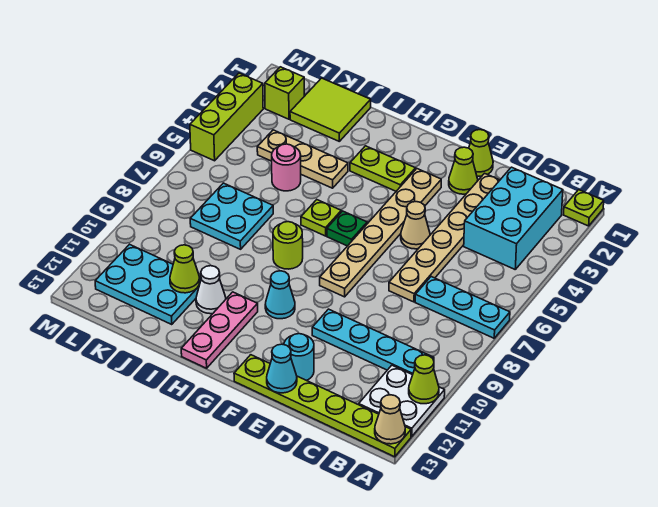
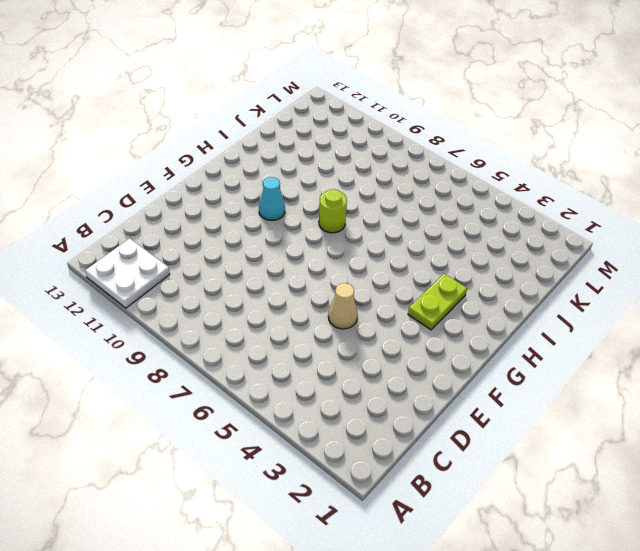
none -> lime 1x1 plate [564,190,604,226]
none -> cyan 1x3 plate [415,277,510,338]
none -> lime 1x6 plate [234,355,411,457]
none -> cyan 2x3 brick [464,167,563,269]

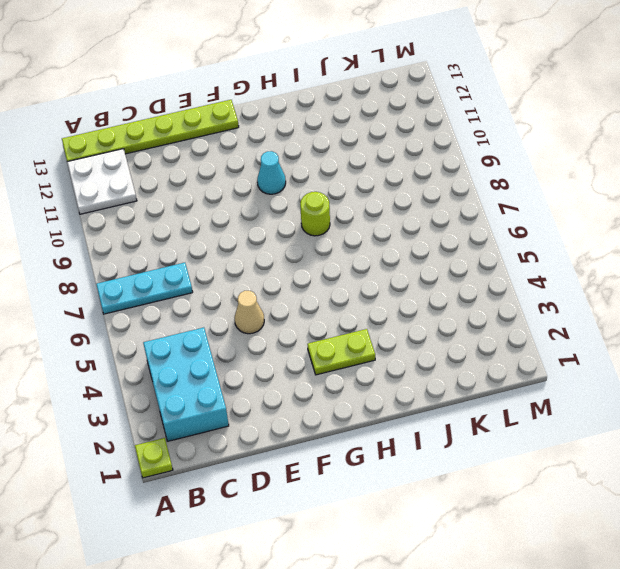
none -> cyan 1x4 plate [312,309,434,375]
none -> tan 1x6 plate [389,173,500,302]
none -> lime 1x1 cone [469,130,493,176]
none -> lime 1x1 cone [449,147,478,194]

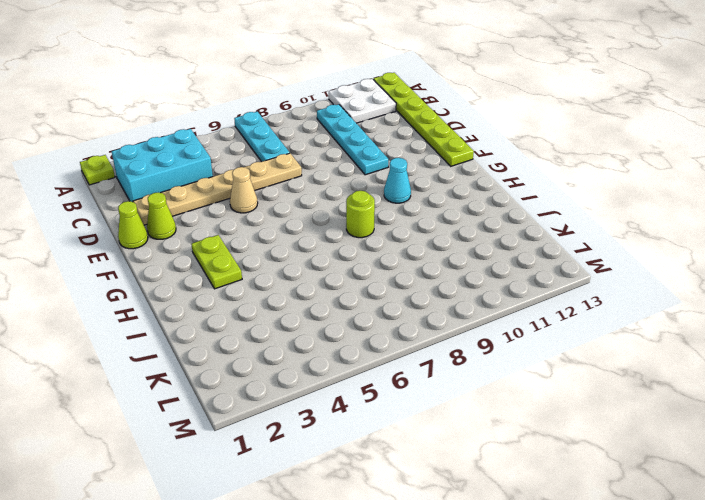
none -> cyan 1x1 round brick [284,334,314,380]
none -> tan 1x6 plate [320,169,441,297]
none -> green 1x1 plate [327,211,367,246]
none -> lime 1x1 plate [301,200,341,236]

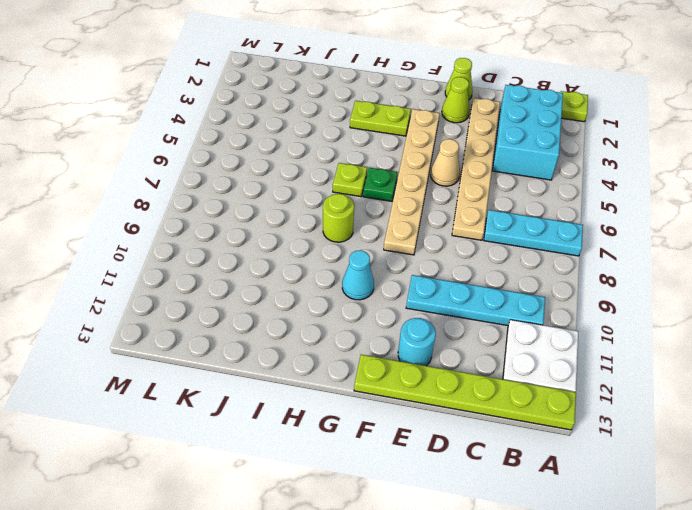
none -> pink 1x3 plate [181,292,258,368]
none -> tan 1x3 plate [257,130,348,188]
none -> white 1x1 cone [196,266,226,314]
none -> lime 2x2 tile [290,78,371,141]

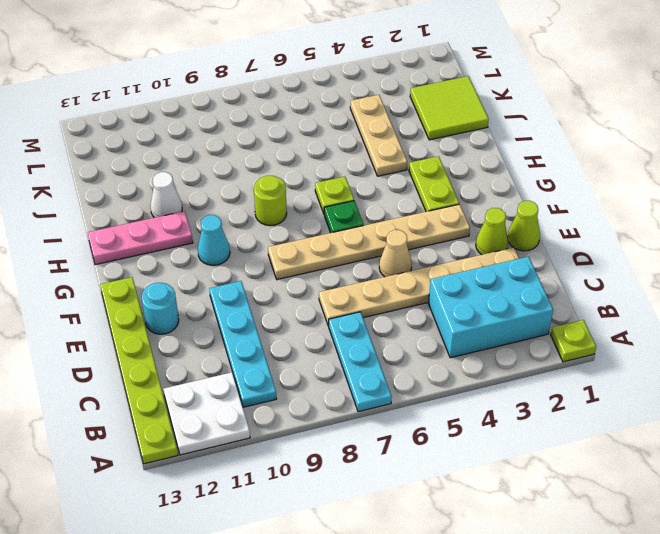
none -> pink 1x1 round brick [272,144,301,191]
none -> cyan 2x2 plate [190,183,273,249]
none -> cyan 2x3 plate [95,244,201,324]
none -> lime 1x1 brick [265,67,304,119]

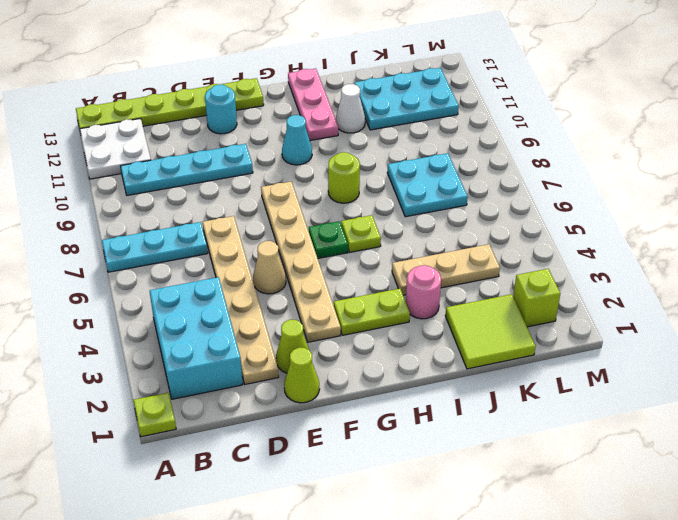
pink 1x1 round brick [406,265,441,319] -> pink 1x1 round brick moved to [272,144,301,191]
none -> lime 1x3 brick [190,73,263,161]
none -> lime 1x1 cone [409,355,439,404]
none -> tan 1x1 cone [375,395,405,444]
none -> cyan 1x1 cone [267,344,297,393]

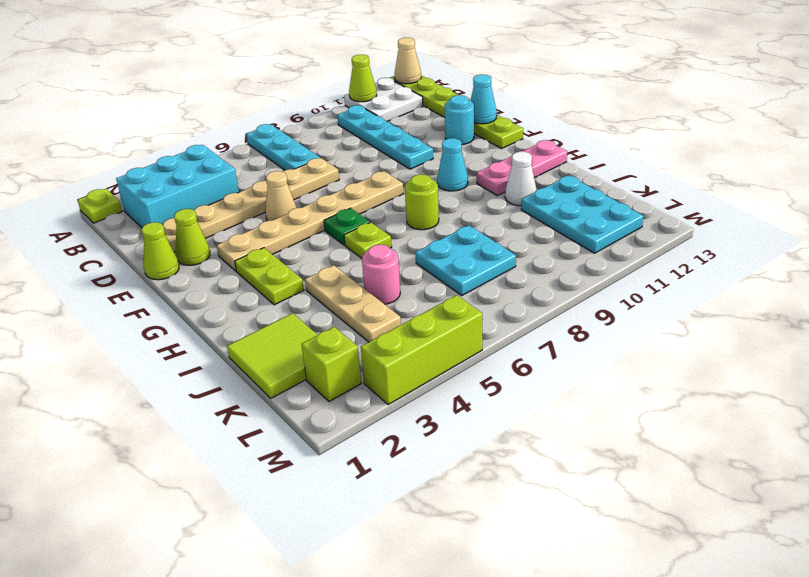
none -> lime 1x1 cone [170,245,200,293]

